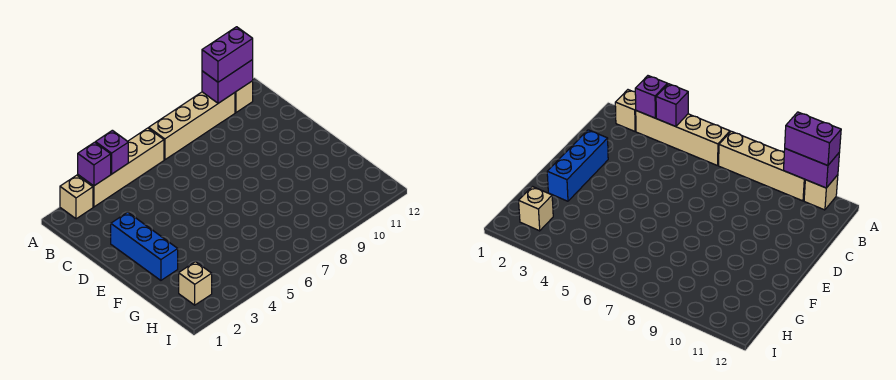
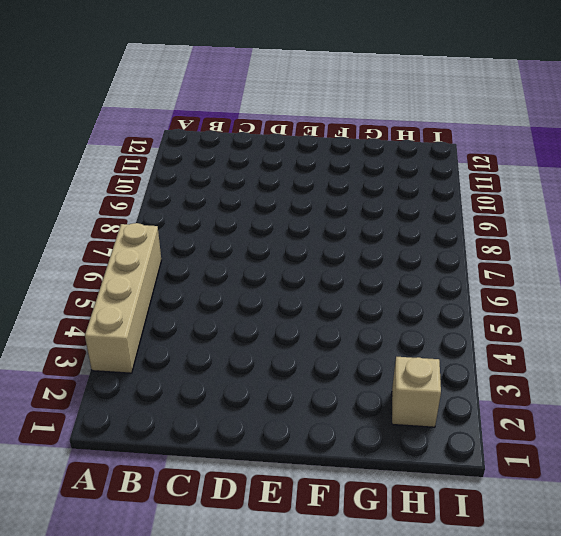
none -> tan 1x1 brick [60,175,93,219]
none -> tan 1x4 brick [149,92,235,160]

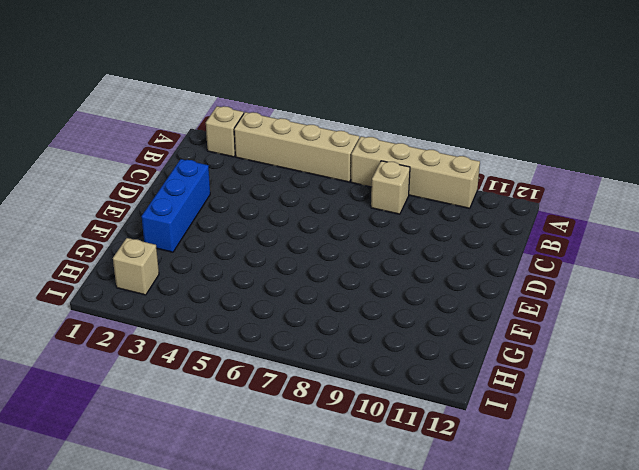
tan 1x1 brick [371,161,410,214] -> tan 1x1 brick moved to [235,81,253,113]
none -> purple 1x1 brick [78,142,111,186]
none -> purple 1x1 brick [95,130,128,174]

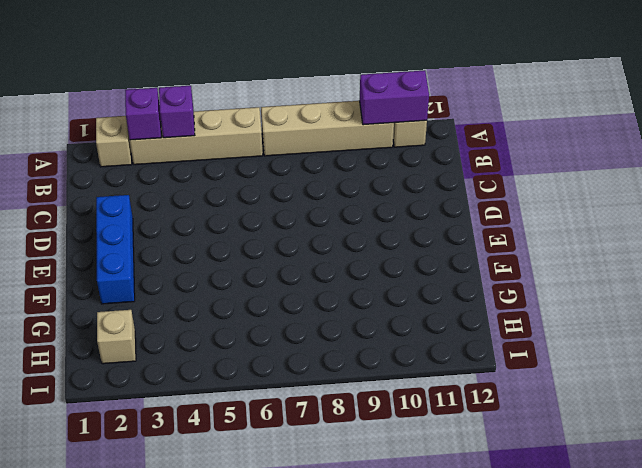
none -> purple 1x2 brick [202,27,253,82]

